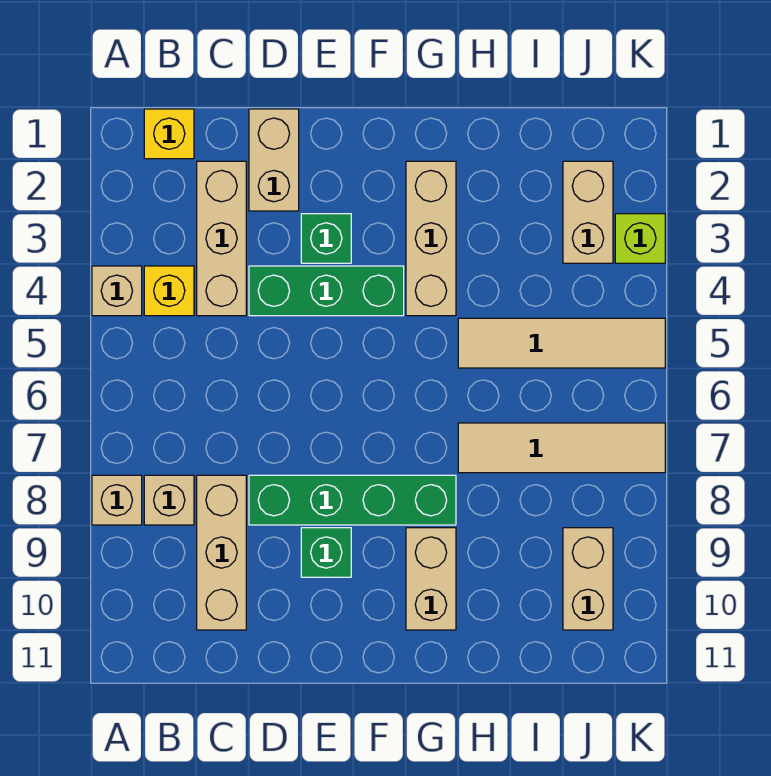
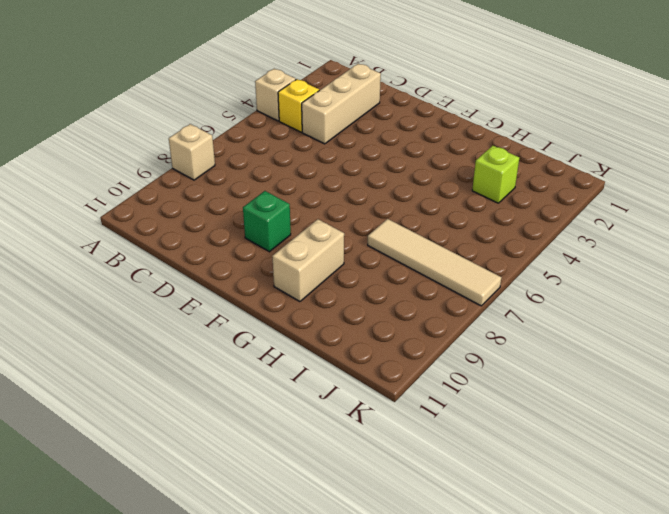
lime 1x1 brick [472,146,519,203] -> lime 1x1 brick moved to [615,214,665,263]
none -> yellow 1x1 brick [144,109,194,159]
none -> tan 1x1 brick [144,475,194,525]
none -> tan 1x3 brick [197,475,246,630]

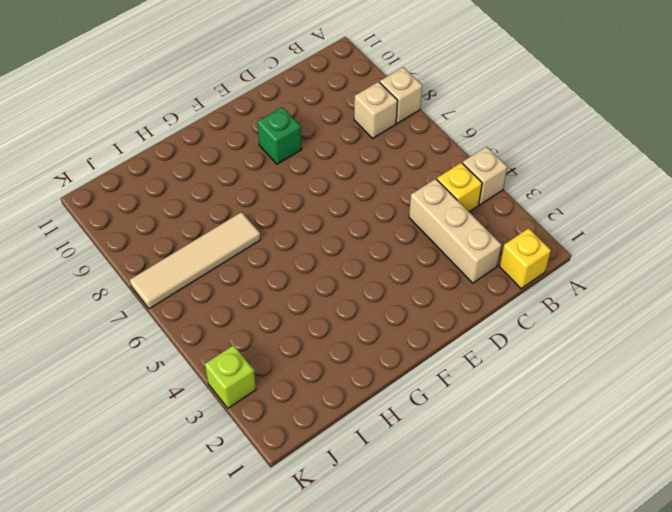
none -> tan 1x3 brick [197,475,246,630]
none -> tan 1x2 brick [249,109,299,211]
none -> green 1x3 brick [249,266,404,316]

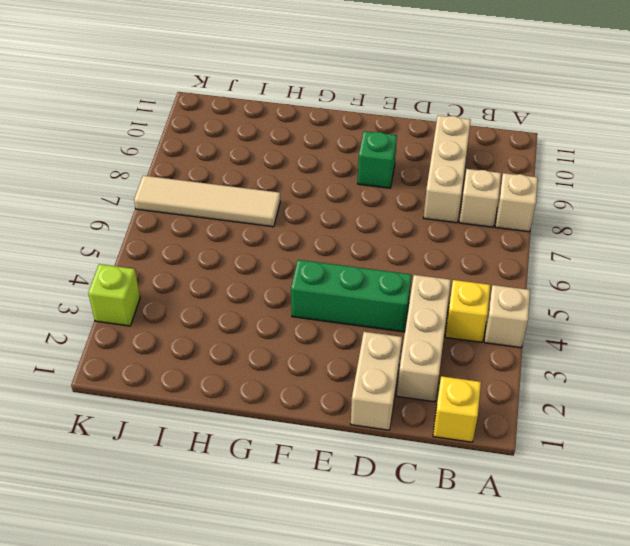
none -> green 1x4 brick [249,475,456,525]
none -> green 1x1 brick [301,214,351,263]
none -> tan 1x3 brick [406,161,456,316]

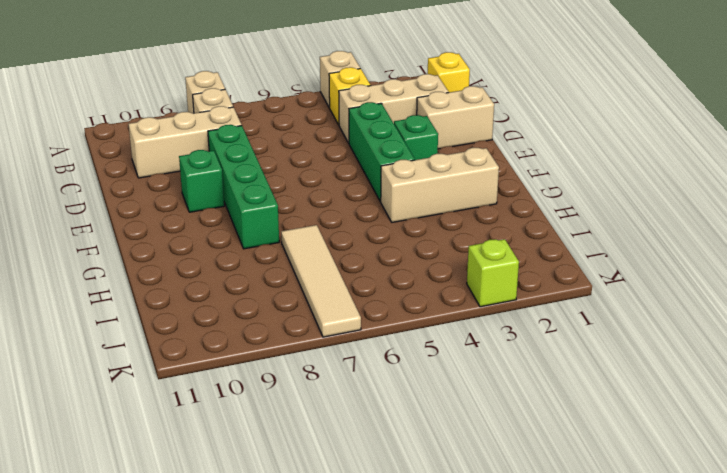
none -> tan 1x2 brick [406,528,456,630]
none -> tan 1x4 tile [458,318,665,368]
none -> tan 1x2 brick [563,161,613,263]

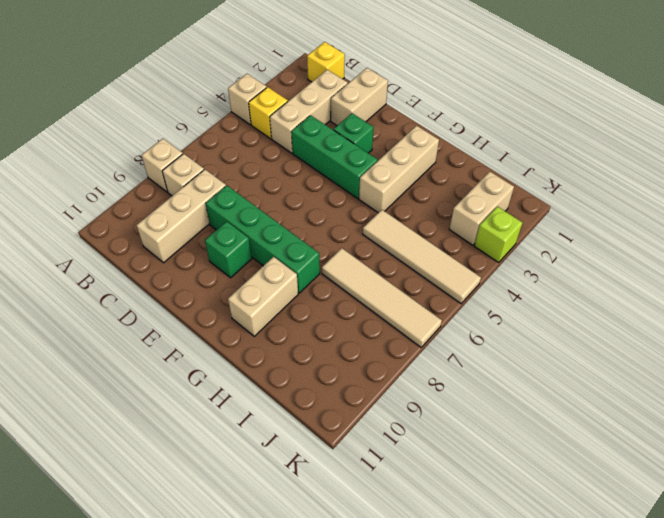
none -> tan 1x2 brick [563,528,613,630]

